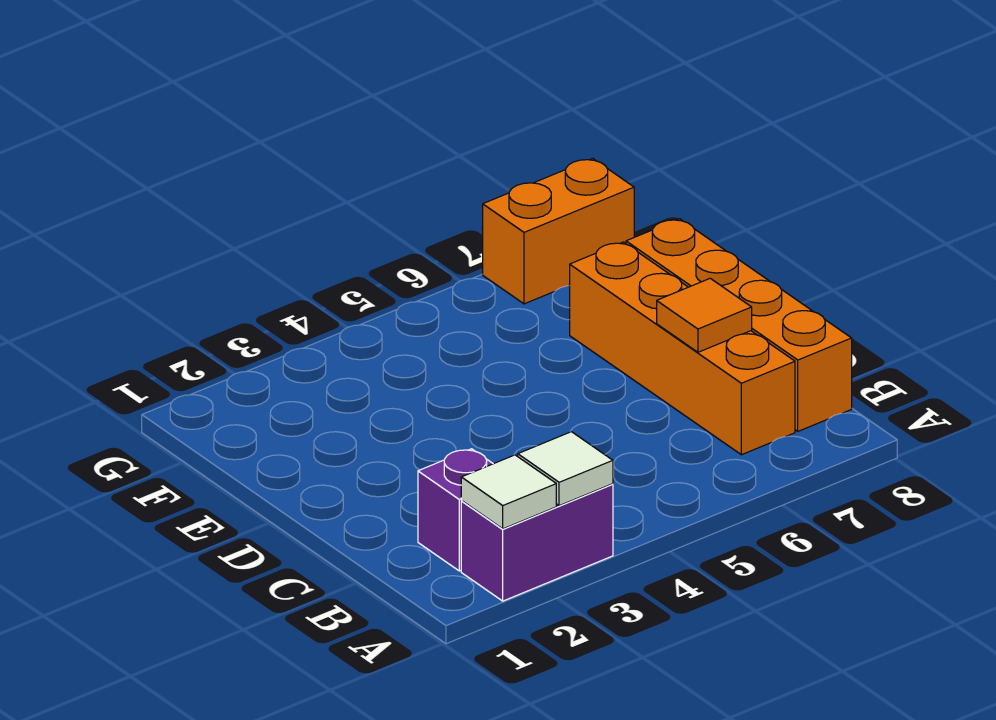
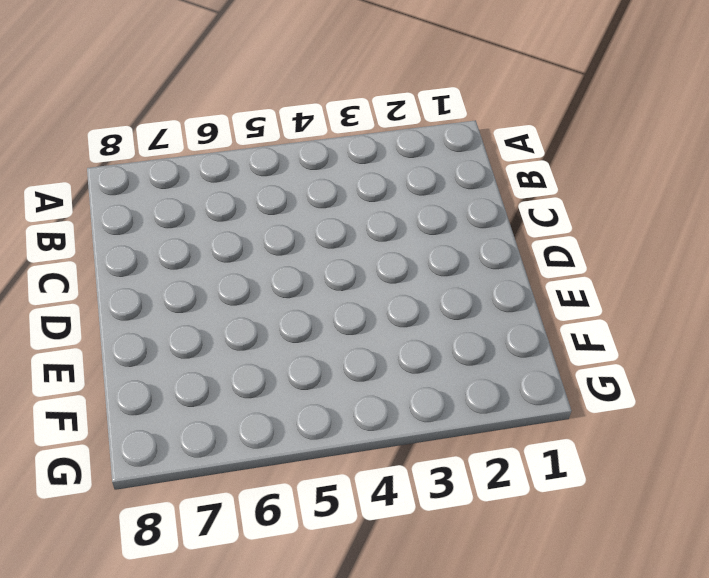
none -> purple 1x2 brick [461,484,613,601]
none -> purple 1x1 brick [418,449,493,571]

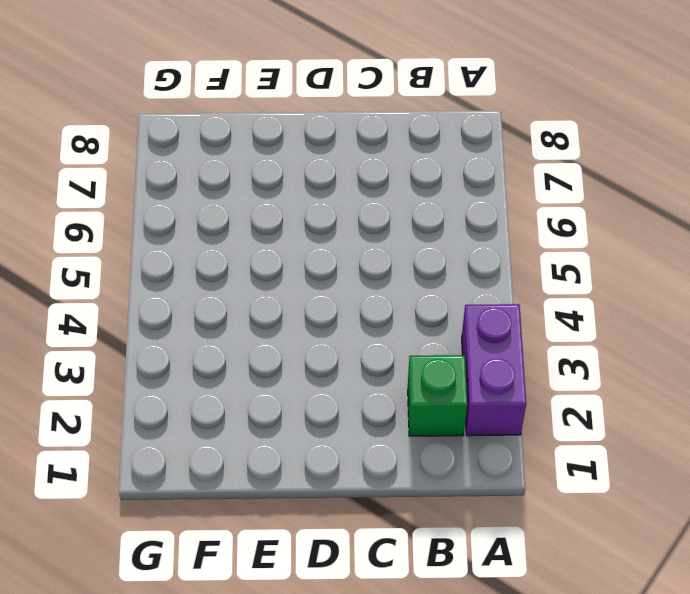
green 1x1 brick [408,355,467,436] -> purple 1x1 brick [418,449,493,571]
none -> orange 1x4 brick [569,242,795,455]
none -> orange 1x4 brick [626,219,852,431]

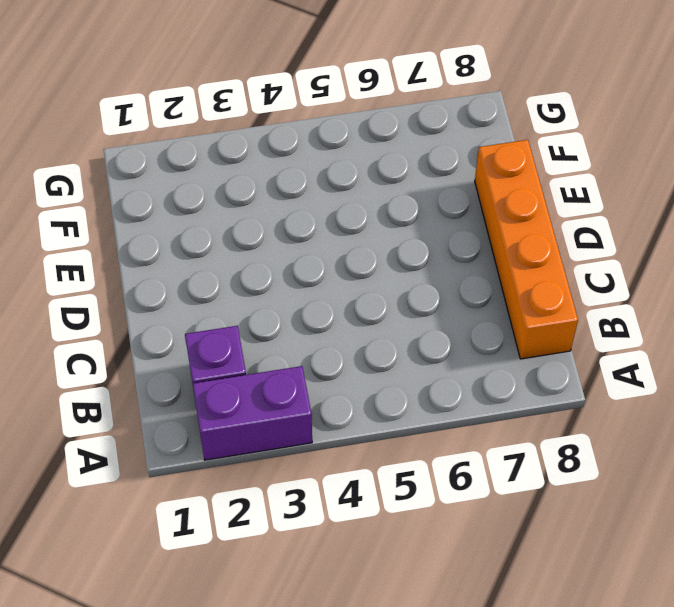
none -> orange 1x4 brick [569,242,795,455]
none -> orange 1x2 brick [483,159,634,304]

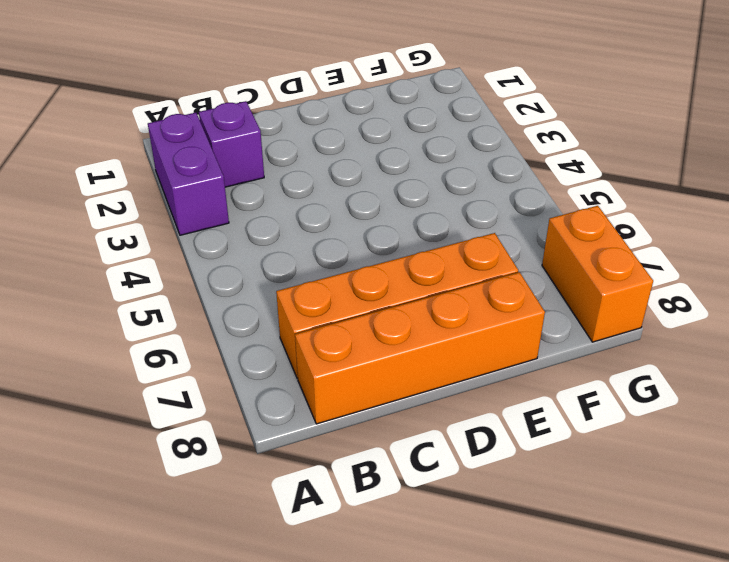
none -> white 1x1 tile [461,455,556,529]
none -> white 1x1 tile [518,432,613,506]

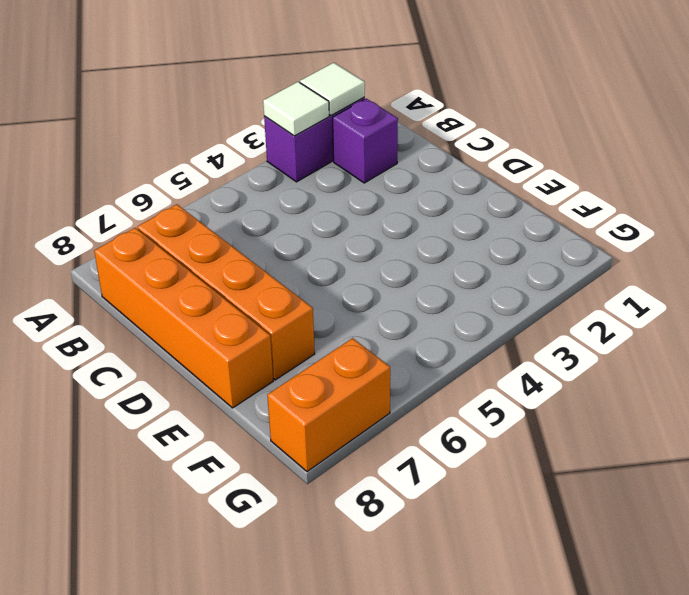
none -> orange 1x1 tile [657,278,752,352]

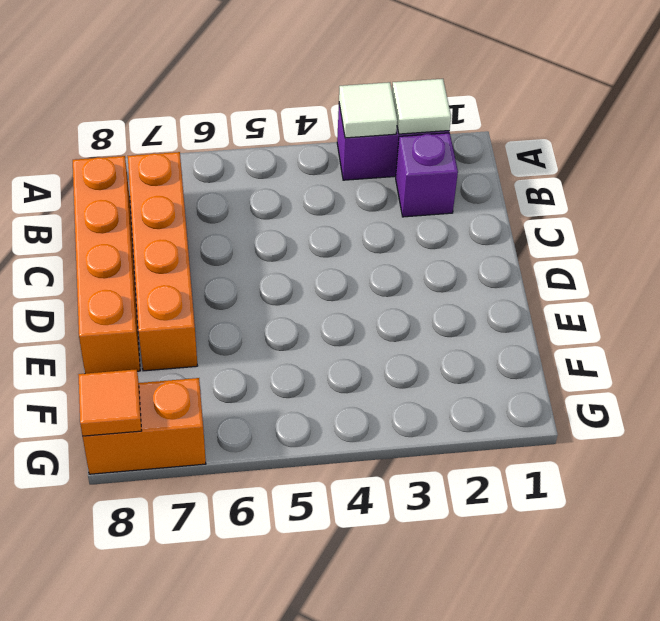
orange 1x1 tile [78,369,141,436] -> orange 1x1 tile moved to [657,278,752,352]

